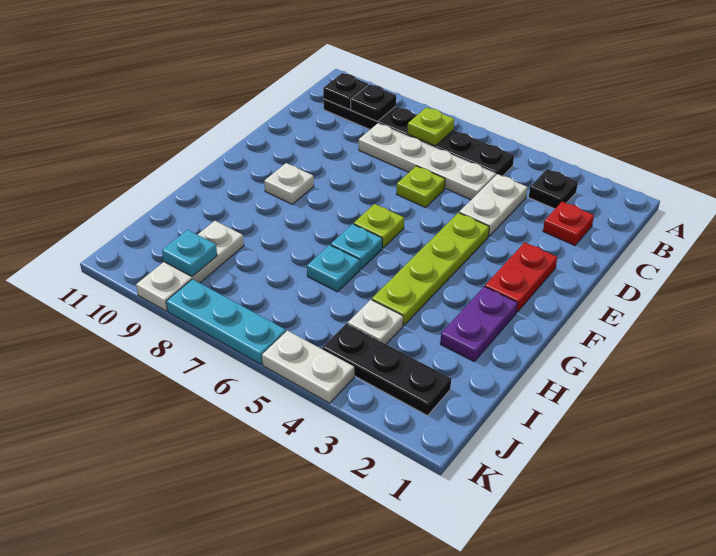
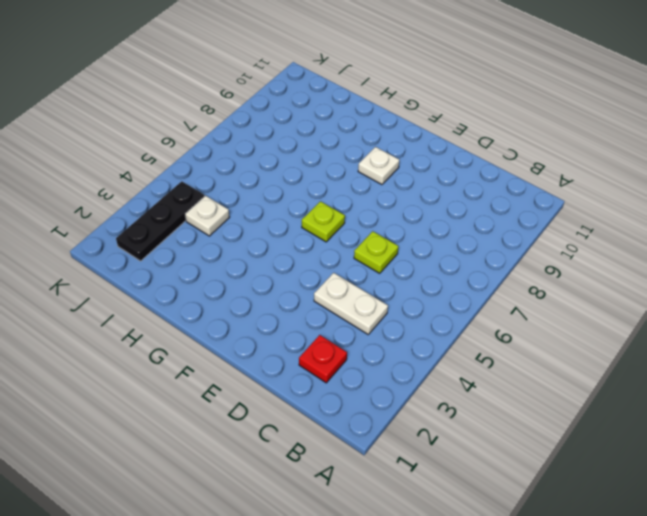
none -> black 1x1 plate [529,169,578,209]
none -> black 1x6 plate [324,99,514,176]
none -> white 1x4 plate [359,123,496,200]

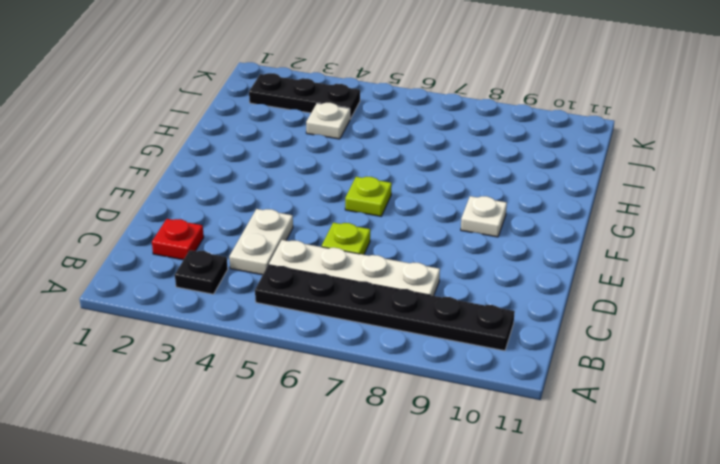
none -> red 1x2 plate [485,242,557,312]
none -> lime 1x4 plate [372,213,489,326]
none -> purple 1x2 plate [440,287,518,361]

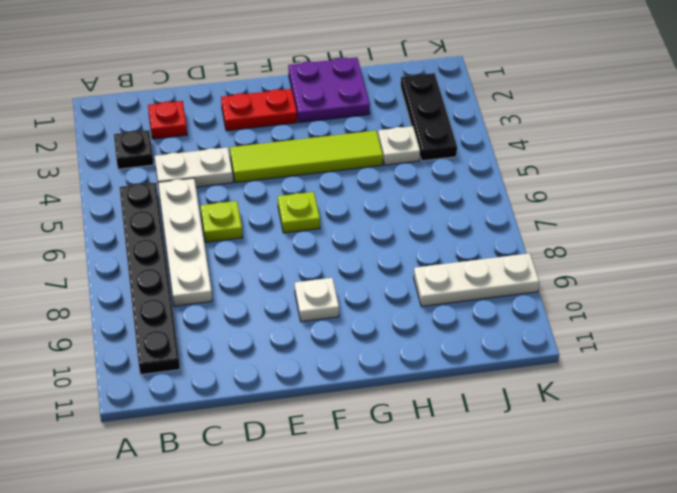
lime 1x4 tile [230,131,383,183] -> lime 1x4 plate [372,213,489,326]
purple 2x2 plate [288,57,370,123] -> purple 1x2 plate [440,287,518,361]
none -> cyan 1x1 plate [331,224,382,270]
none -> cyan 1x1 plate [307,245,360,292]
none -> white 1x2 plate [262,331,354,403]

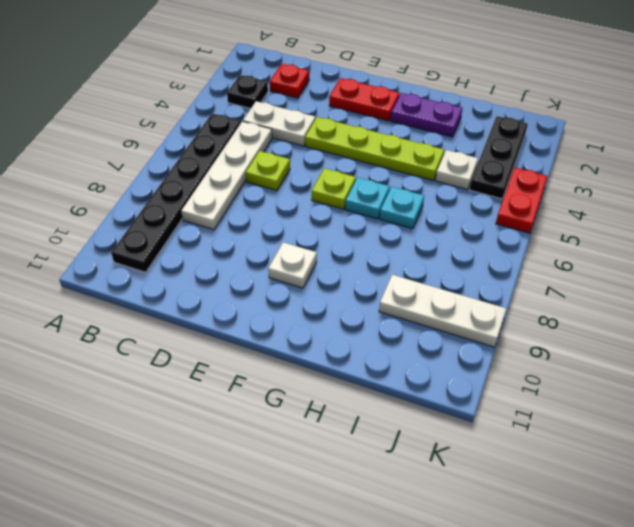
red 1x2 plate [496,168,548,233] -> white 1x2 plate [262,331,354,403]
none -> cyan 1x3 plate [166,279,286,365]
none -> lime 1x1 plate [407,107,454,146]
none -> black 1x1 plate [351,84,396,121]

